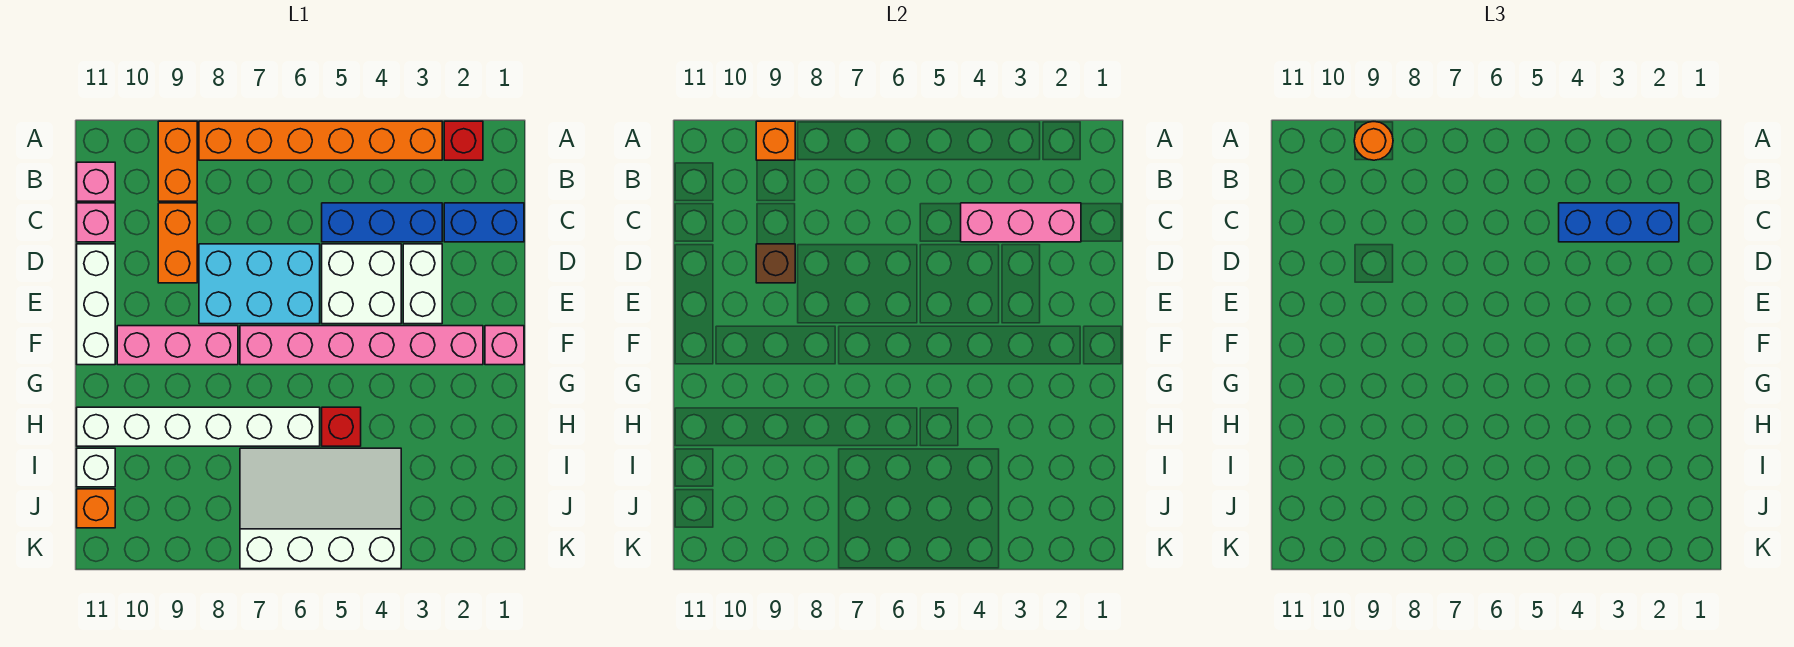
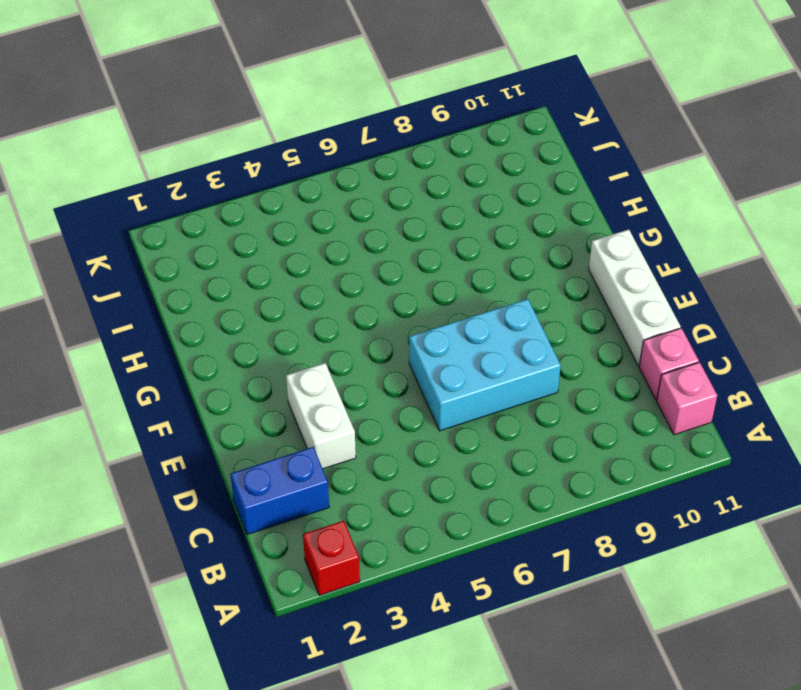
none -> orange 1x6 brick [199,121,442,160]
none -> orange 1x2 brick [158,121,197,201]
none -> blue 1x3 brick [322,203,442,242]

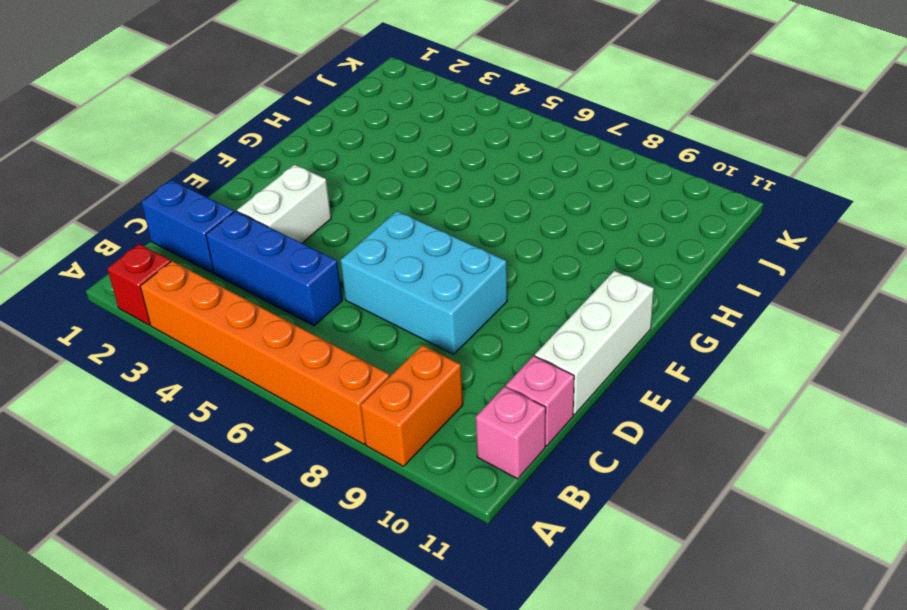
none -> orange 1x2 brick [158,203,197,283]
none -> white 2x2 brick [322,244,401,324]
none -> pink 1x1 brick [485,326,524,365]

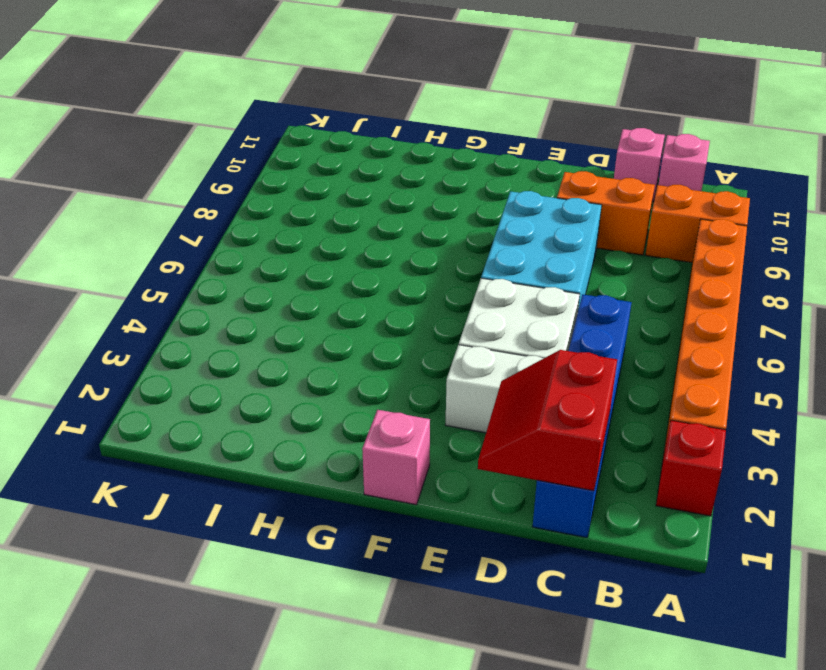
red 2x2 slope [478,350,617,491] -> pink 1x3 brick [961,203,1081,242]
none -> white 1x3 brick [77,244,115,365]
none -> pink 1x6 brick [240,326,483,365]
none -> pink 1x3 brick [117,326,238,365]

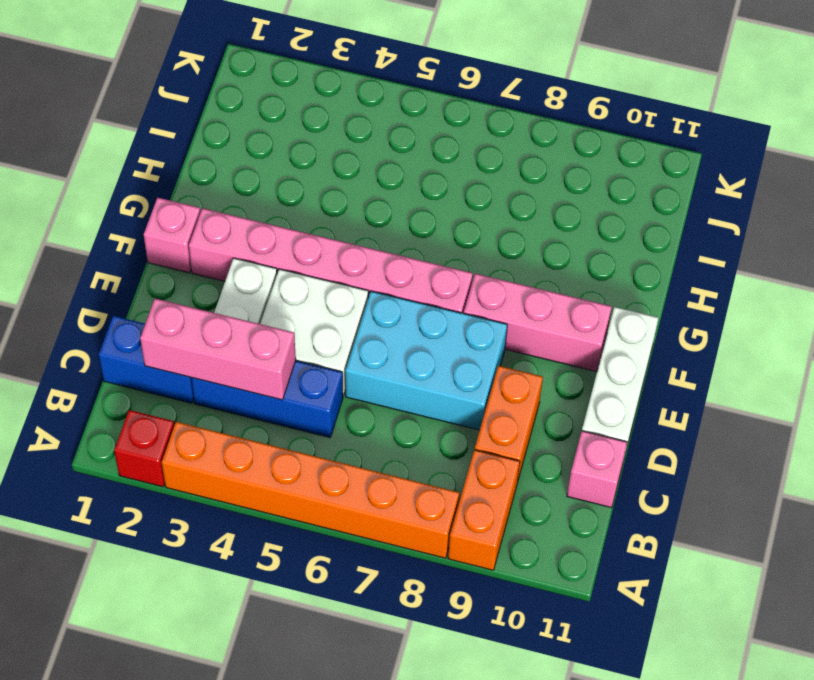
none -> pink 1x1 brick [77,162,115,201]
none -> red 1x1 brick [322,407,361,446]
none -> white 1x6 brick [77,407,320,446]

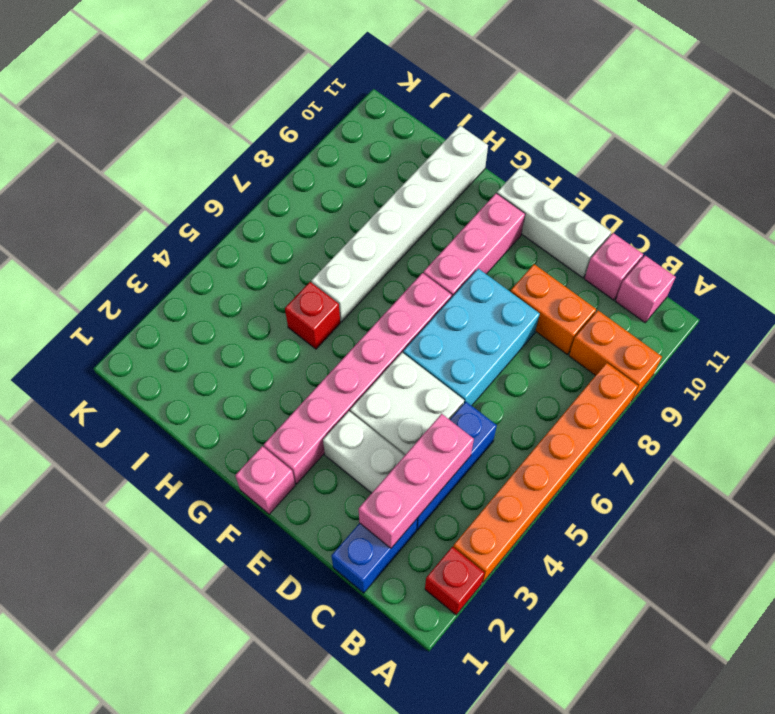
none -> white 3x4 slope [240,448,401,569]
none -> white 1x1 brick [77,448,115,487]
none -> orange 1x1 brick [77,489,115,528]

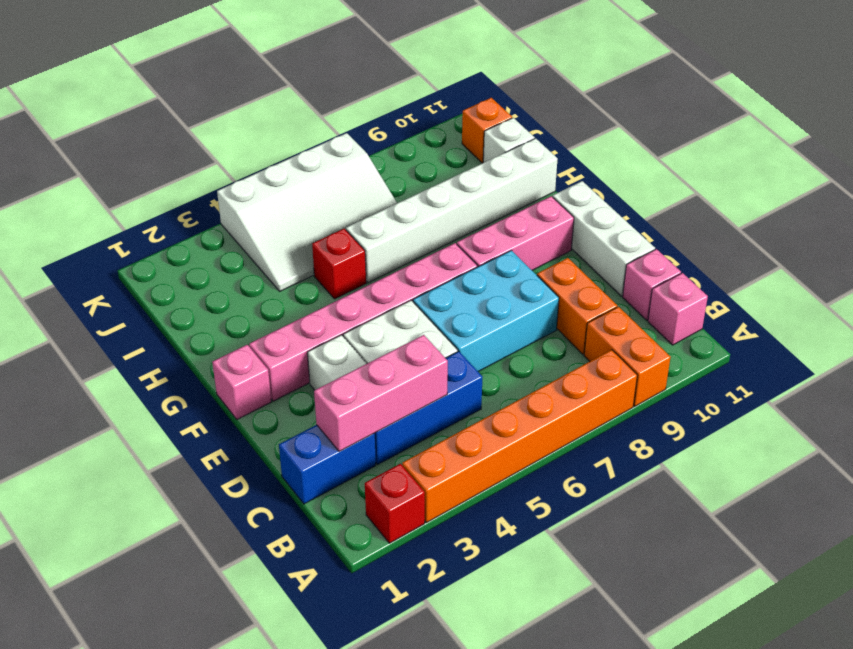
none -> orange 1x1 brick [756,121,795,160]
none -> brown 1x1 brick [756,244,795,283]
none -> orange 1x1 round brick [1354,122,1393,160]

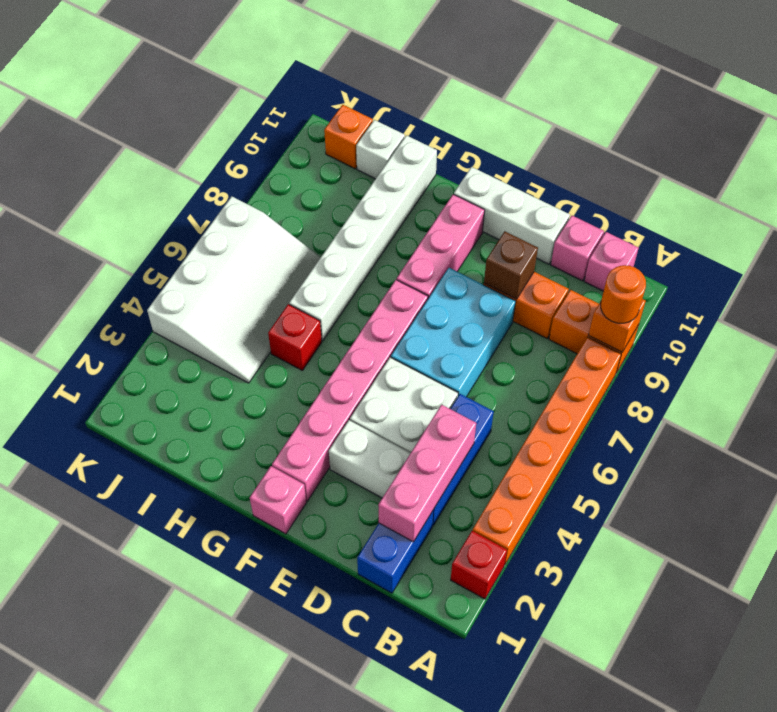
none -> blue 1x3 brick [1559,203,1679,242]

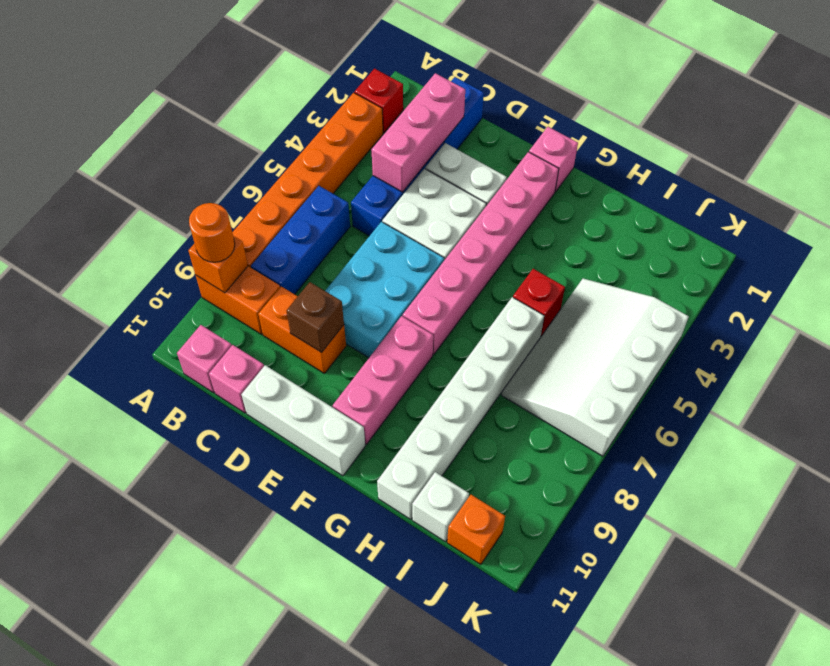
blue 1x3 brick [251,186,350,294] -> blue 1x3 brick moved to [1559,203,1679,242]

